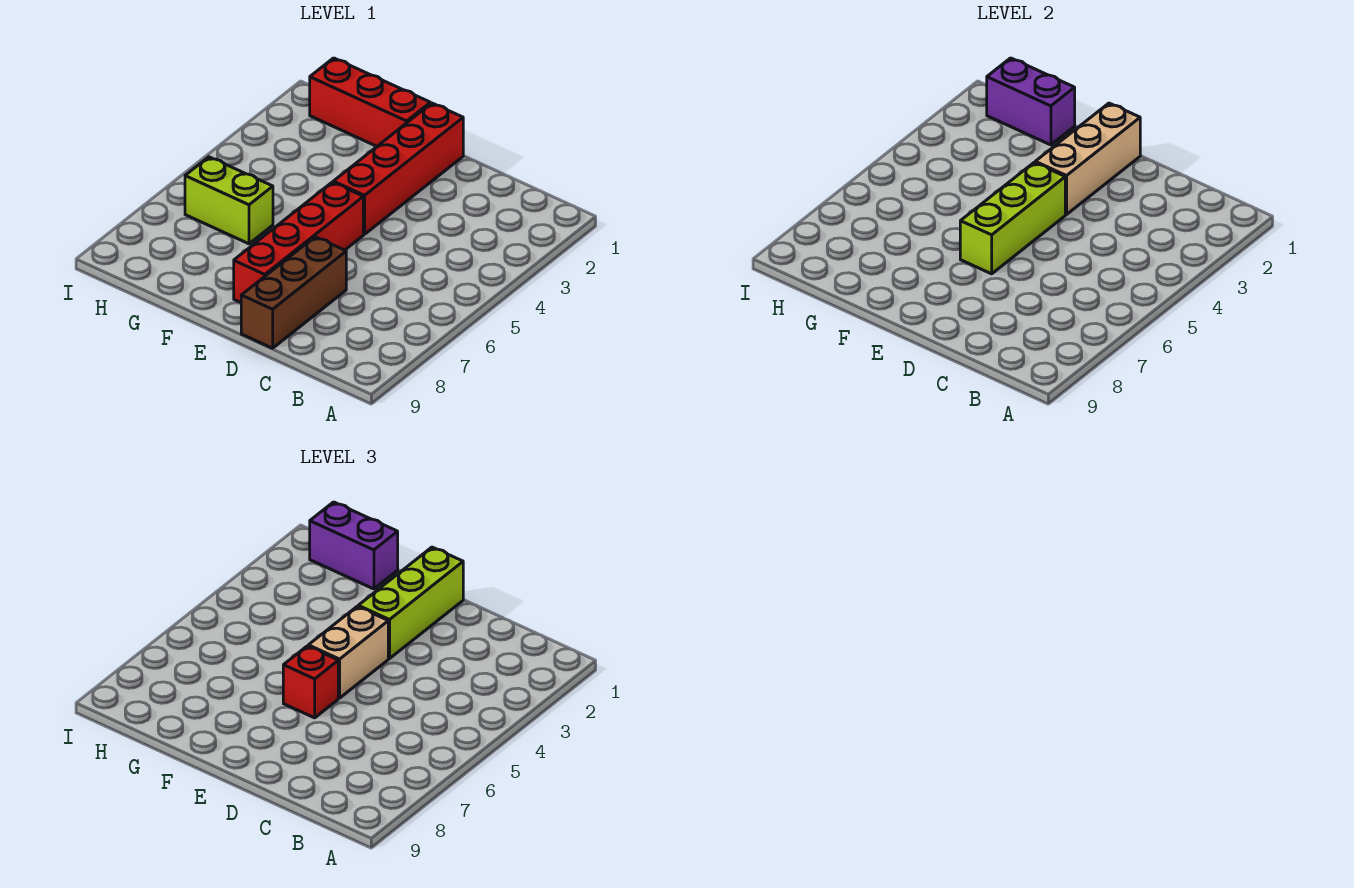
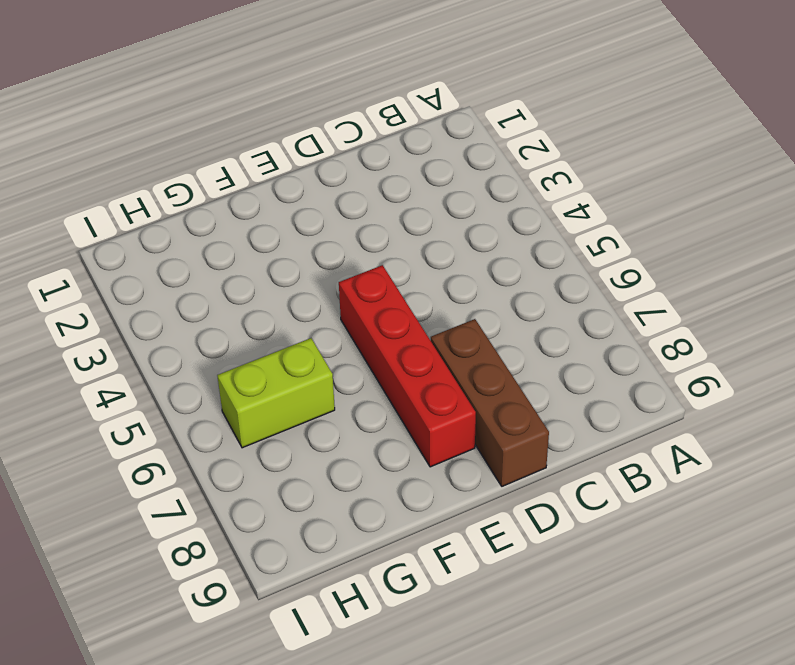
none -> red 1x4 brick [333,103,463,234]
none -> red 1x3 brick [310,58,430,146]
none -> tan 1x3 brick [1035,103,1140,215]

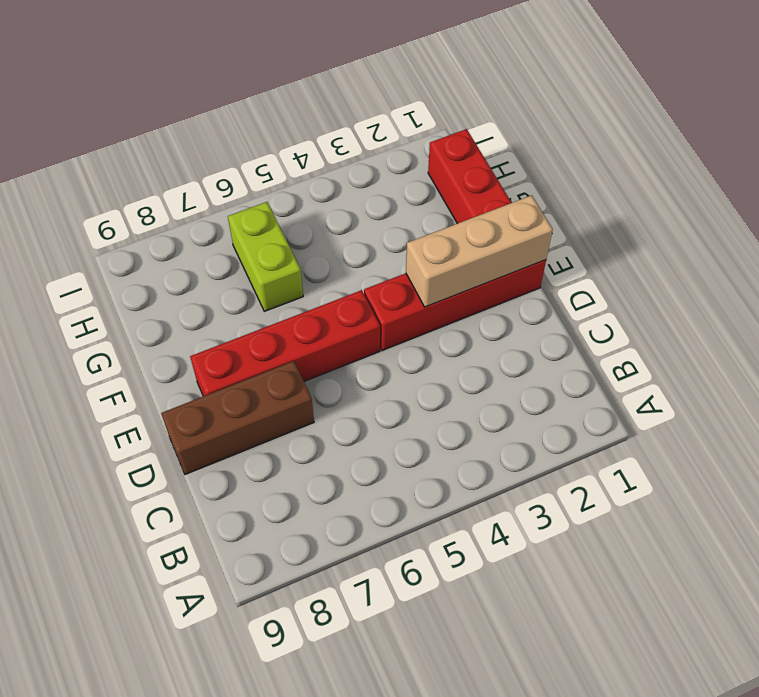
none -> lime 1x3 brick [960,162,1065,274]
none -> purple 1x2 brick [987,58,1075,145]
none -> lime 1x3 brick [358,547,463,659]

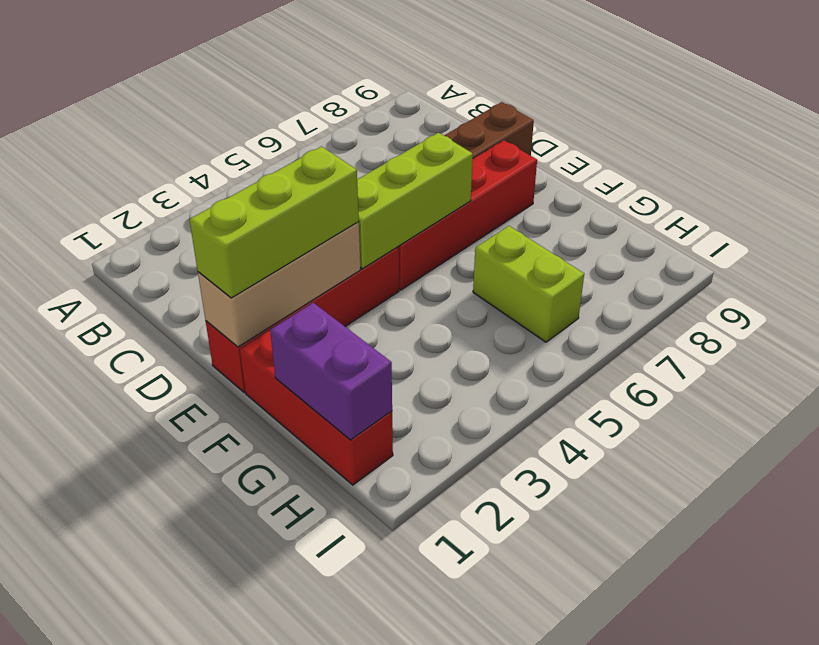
none -> tan 1x2 brick [308,606,388,698]
none -> red 1x1 brick [283,646,338,718]
none -> purple 1x2 brick [310,502,398,589]

